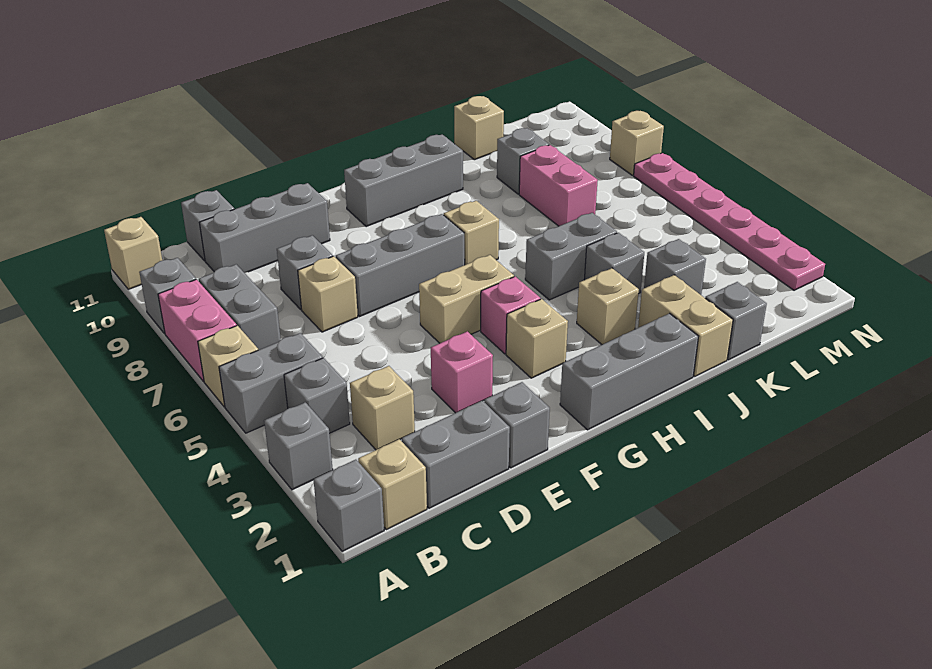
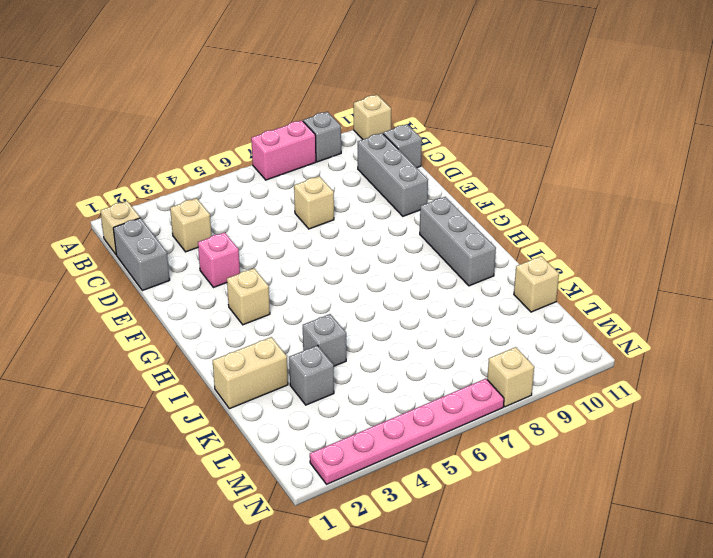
none -> grey 1x1 brick [313,460,384,551]
none -> grey 1x1 brick [264,402,333,490]
none -> grey 1x2 brick [219,333,323,433]
none -> tan 1x1 brick [198,326,258,407]

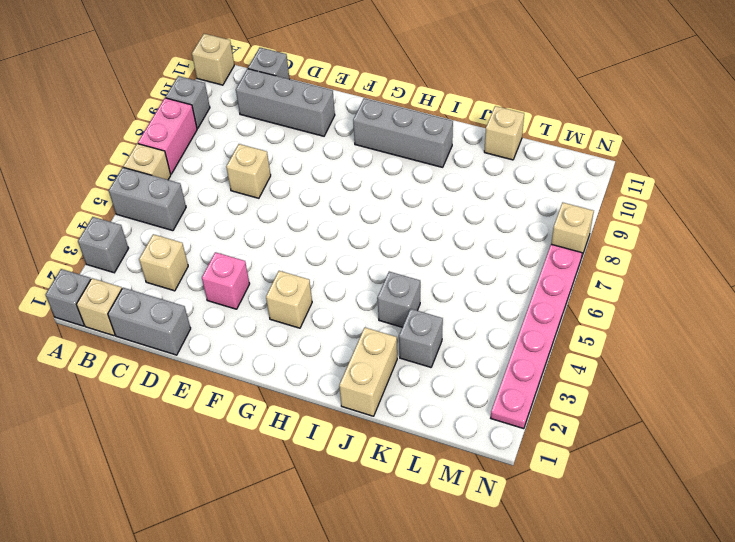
none -> grey 1x1 brick [284,358,350,433]
none -> grey 1x2 brick [199,264,281,350]
none -> grey 1x1 brick [277,235,333,309]
none -> grey 1x1 brick [484,382,550,468]

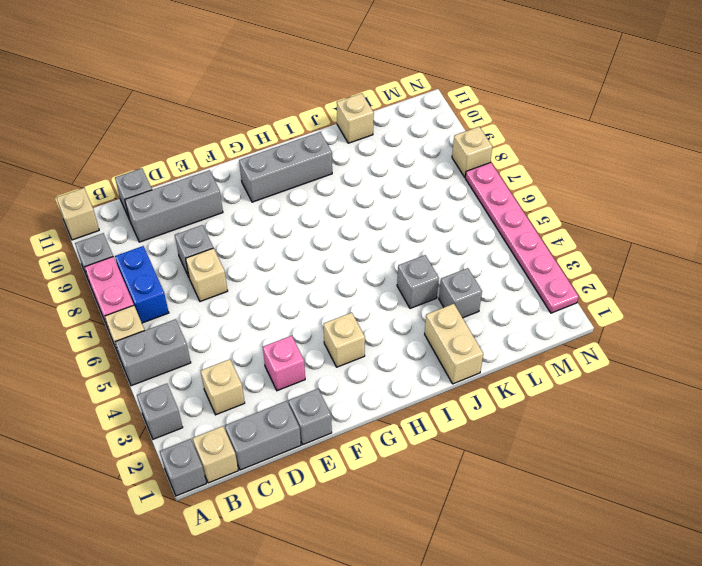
blue 1x2 brick [115,246,169,323] -> grey 1x2 brick [199,264,281,350]
none -> grey 1x1 brick [284,358,350,433]
none -> grey 1x3 brick [336,214,465,316]
none -> tan 1x2 brick [419,255,514,343]
none -> grey 1x3 brick [560,313,698,430]

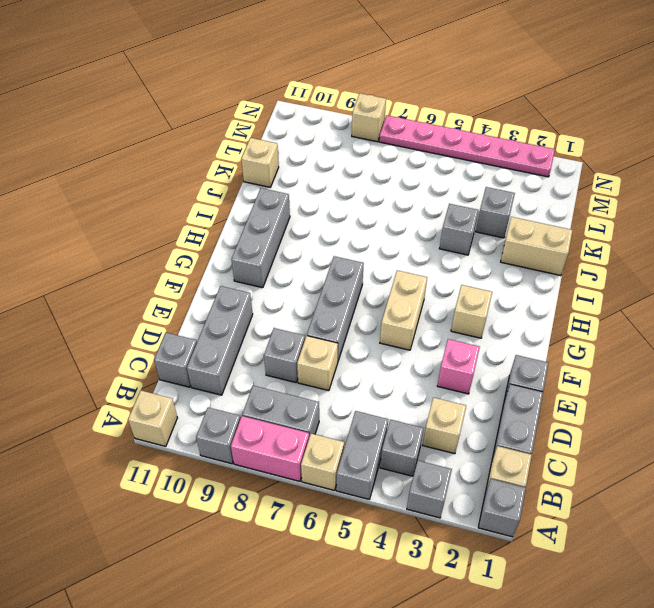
none -> grey 1x3 brick [560,313,698,430]
none -> pink 1x1 brick [481,276,540,354]
none -> tan 1x1 brick [444,201,499,265]
none -> tan 1x1 brick [577,268,639,344]

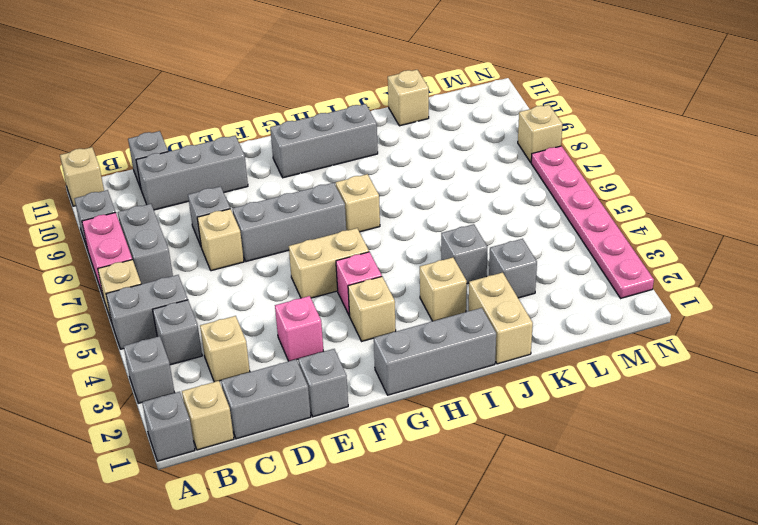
none -> grey 1x2 brick [525,213,617,300]
none -> grey 1x1 brick [705,282,767,360]
none -> pink 1x2 brick [519,145,598,226]
none -> grey 1x1 brick [497,128,549,194]

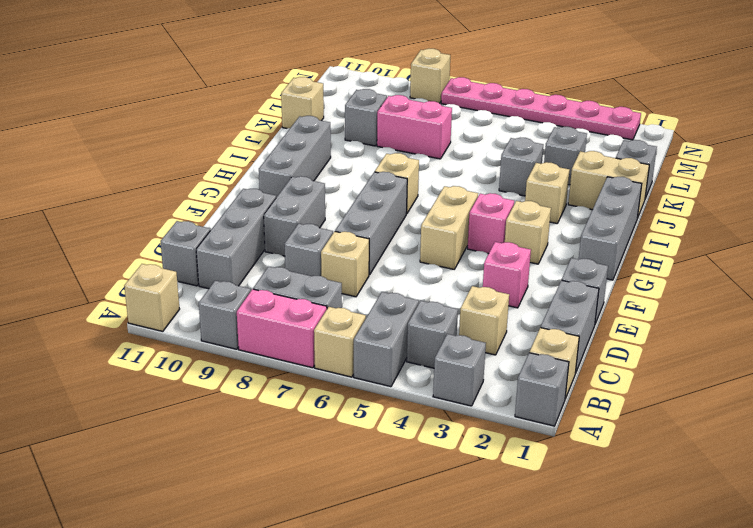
grey 1x2 brick [264,176,325,256] -> grey 1x2 brick moved to [525,213,617,300]

